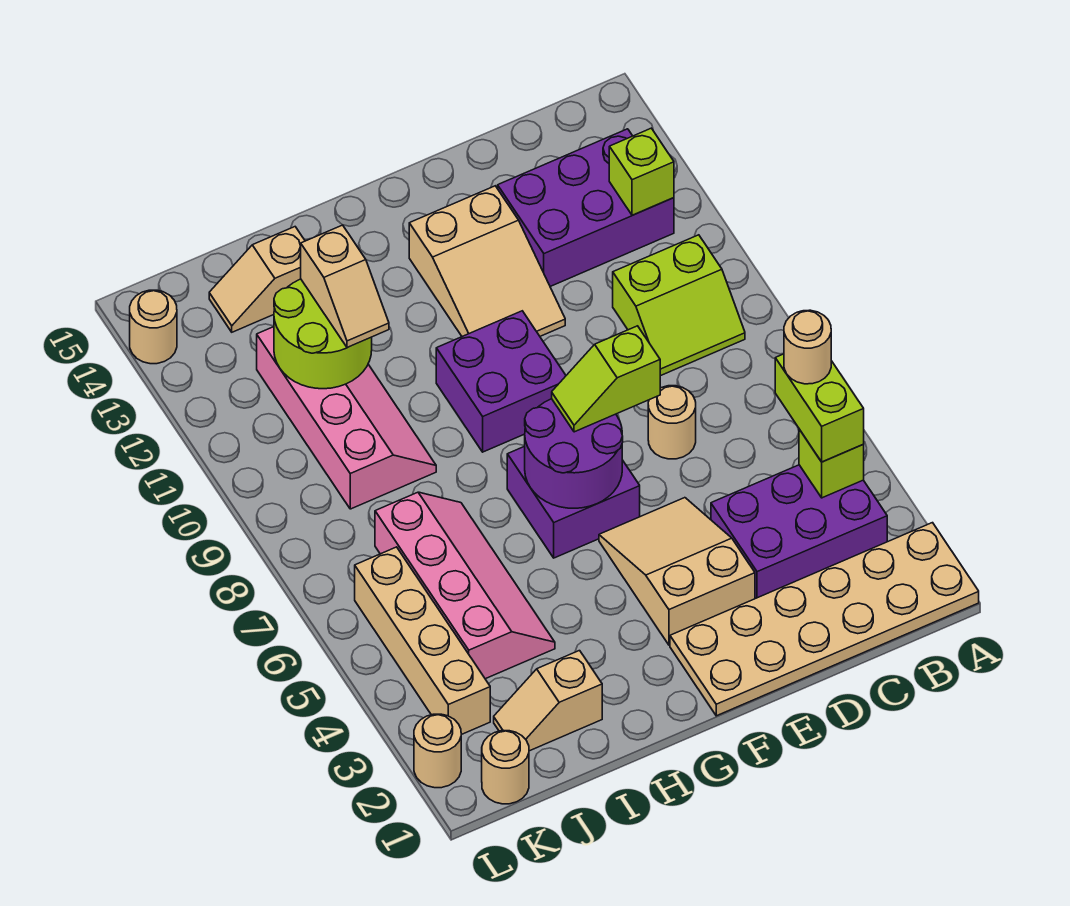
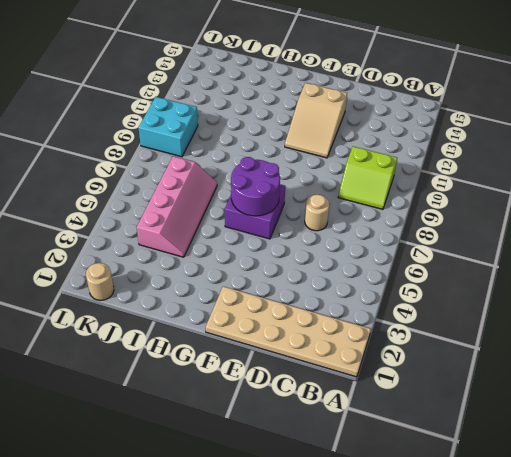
cyan 2x2 brick [139,97,198,157] -> none
none -> purple 2x3 brick [711,465,887,599]
none -> purple 2x3 brick [498,129,674,286]
none -> tan 2x3 slope [599,498,755,645]

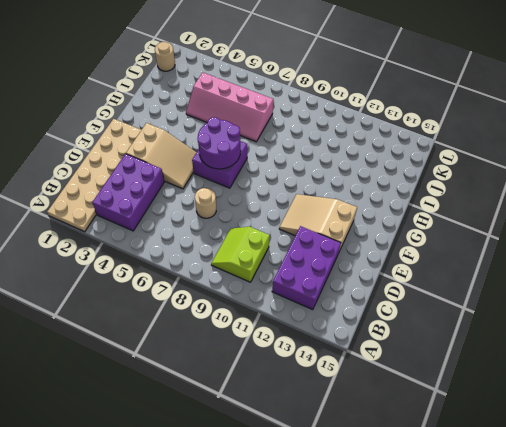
none -> purple 2x2 brick [436,311,566,452]
none -> tan 1x2 slope [494,651,602,751]
none -> pink 2x4 slope [257,327,436,509]

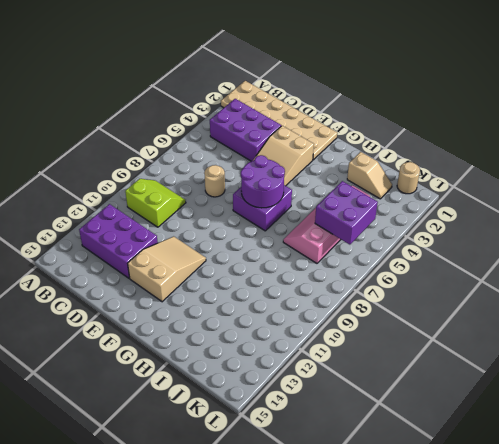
purple 2x2 brick [315,181,378,245] -> purple 2x2 brick moved to [436,311,566,452]
none -> pink 2x4 slope [257,327,436,509]
none -> tan 1x2 slope [209,227,305,332]
none -> tan 1x4 brick [355,547,490,735]

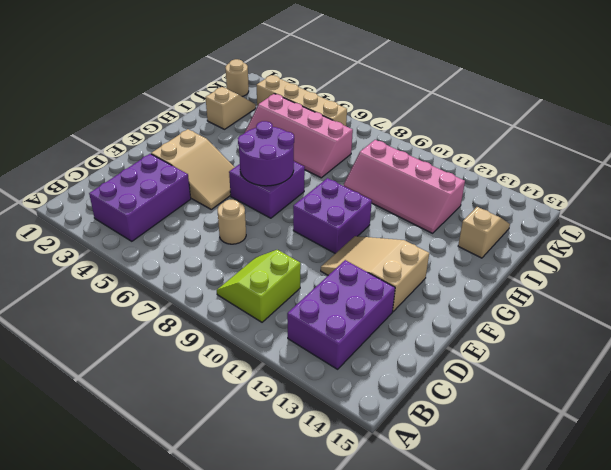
none -> tan 2x6 plate [670,523,979,716]
none -> tan 1x1 round brick [414,714,461,788]
none -> tan 1x1 round brick [130,290,177,364]

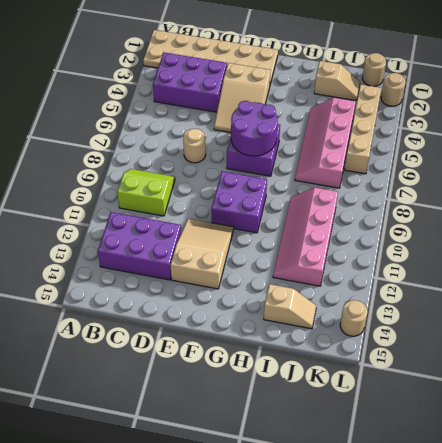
none -> lime 1x1 brick [799,429,864,498]
none -> lime 1x1 brick [609,128,674,215]
none -> lime 2x2 round brick [274,279,372,389]

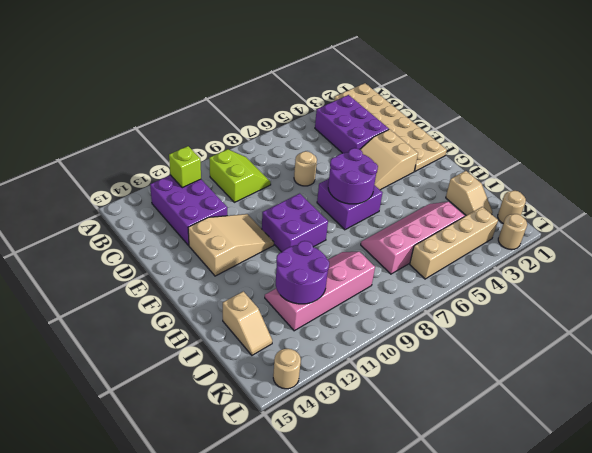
purple 2x2 round brick [276,241,329,304] -> lime 2x2 round brick [274,279,372,389]
none -> lime 1x1 brick [799,429,864,498]
none -> lime 1x2 brick [775,354,864,462]
none -> lime 1x2 slope [552,326,660,432]

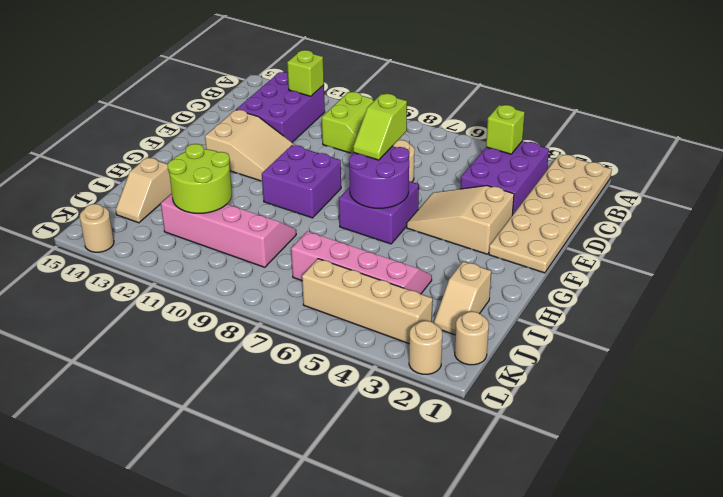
none -> lime 1x2 brick [775,354,864,462]
none -> tan 1x2 slope [301,225,389,348]
none -> tan 1x1 round brick [784,310,831,384]

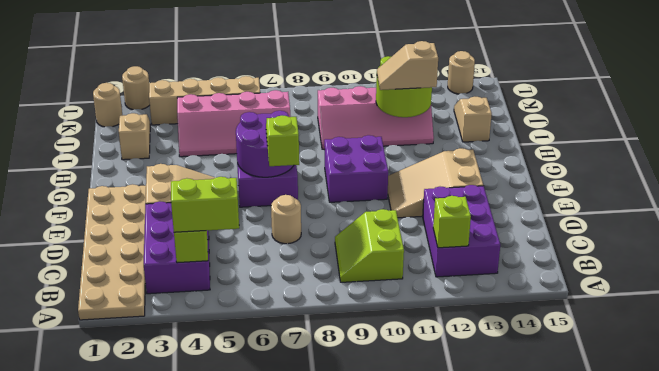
none -> tan 1x1 round brick [784,310,831,384]

